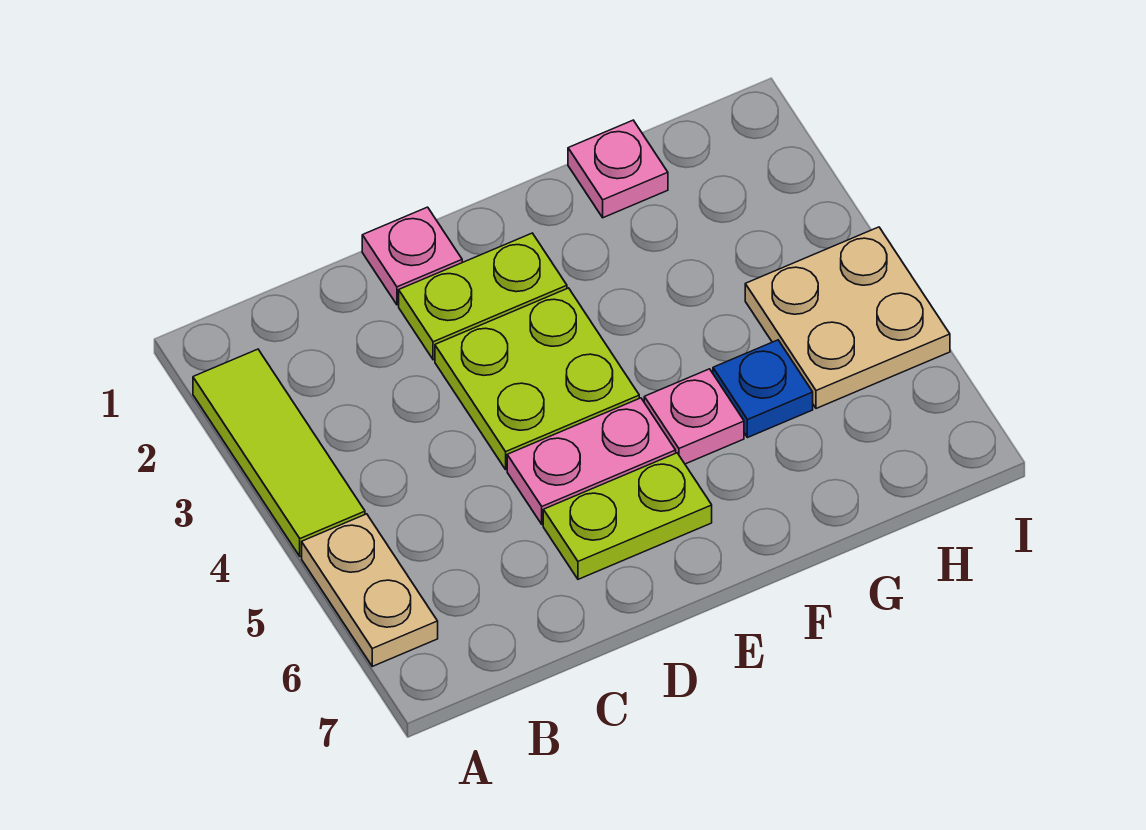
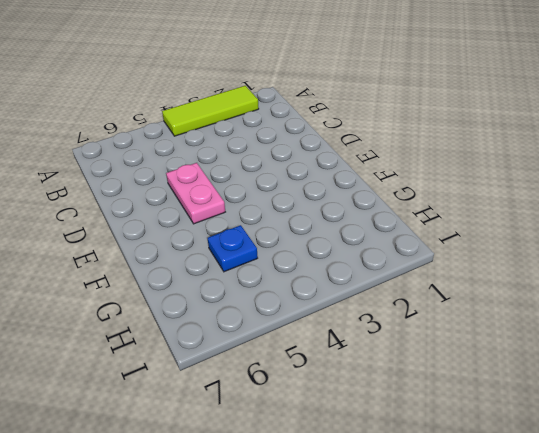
none -> tan 1x2 plate [302,514,438,666]
none -> pink 1x1 plate [362,207,462,305]

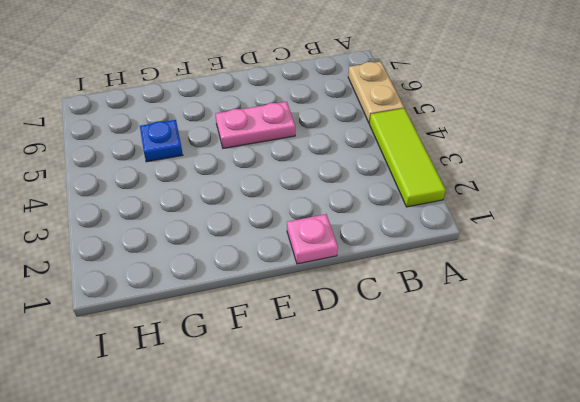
none -> lime 1x2 plate [399,233,567,360]
none -> lime 2x2 plate [435,288,639,469]

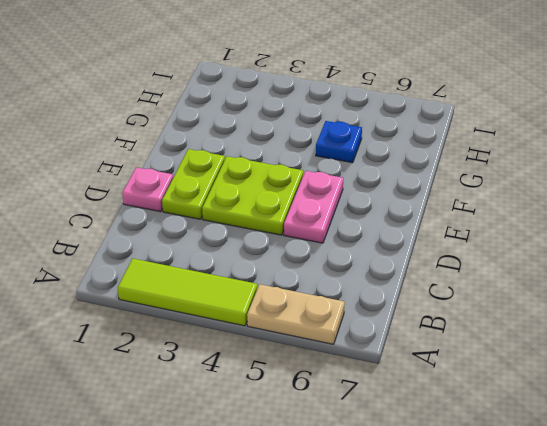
none -> lime 1x2 plate [543,453,712,579]
none -> pink 1x1 plate [644,369,744,464]

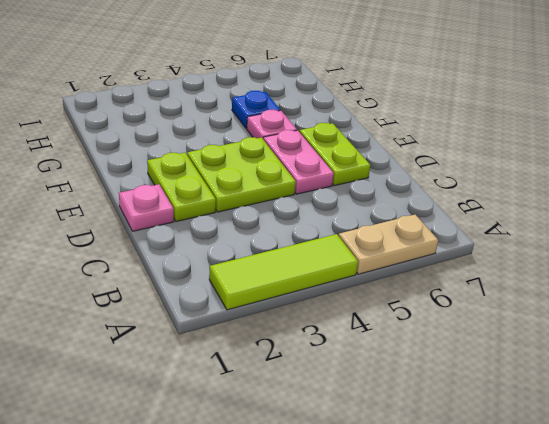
none -> pink 1x1 plate [568,120,668,218]
none -> tan 2x2 plate [745,227,950,408]

